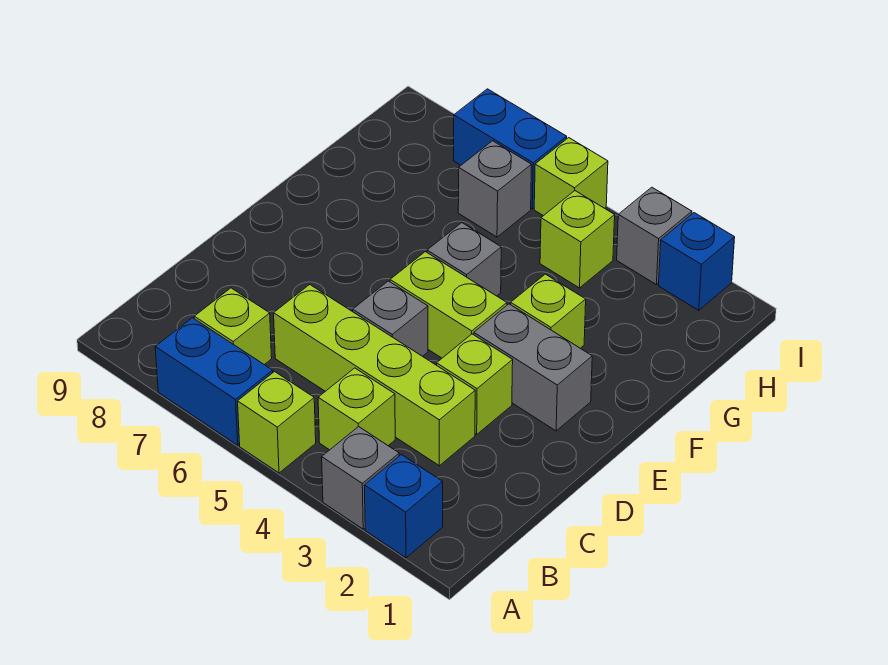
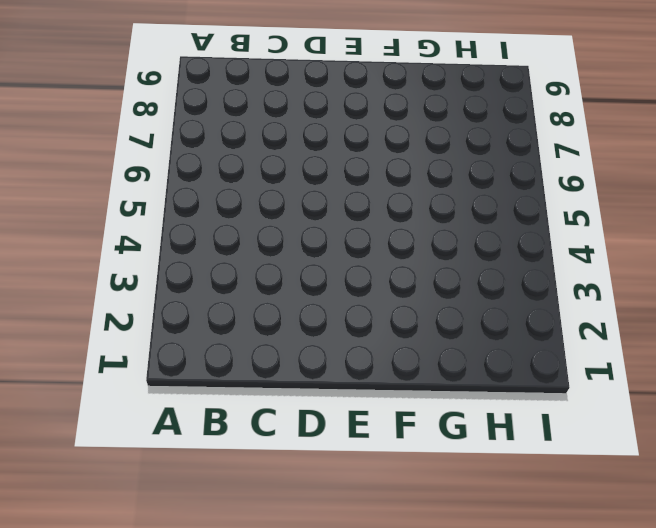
none -> blue 1x1 brick [364,455,443,558]
none -> grey 1x1 brick [322,427,399,529]
none -> lime 1x1 brick [238,372,316,473]

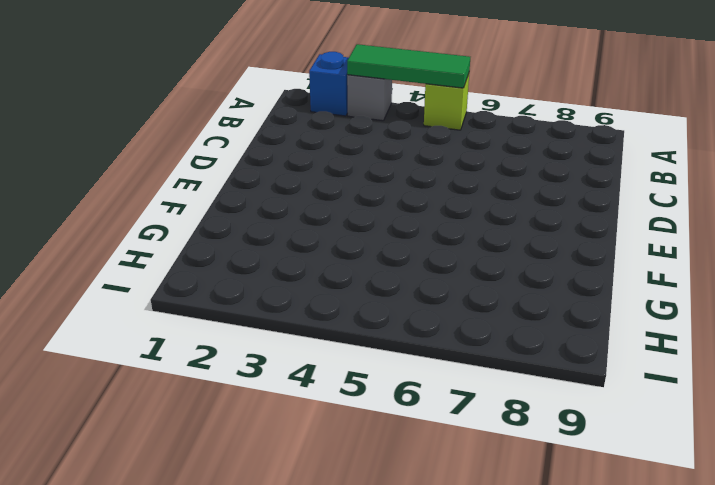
green 1x3 tile [347,44,470,88] -> none
none -> blue 1x2 brick [155,318,273,445]
none -> lime 1x1 brick [318,368,395,450]
none -> lime 1x1 brick [194,288,272,365]

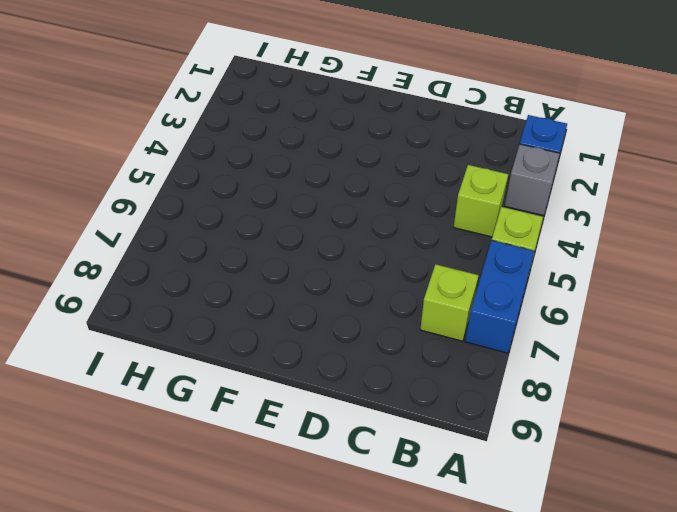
none -> lime 1x4 brick [274,285,475,466]
none -> lime 1x1 brick [437,334,513,434]
none -> grey 1x1 brick [353,281,428,356]

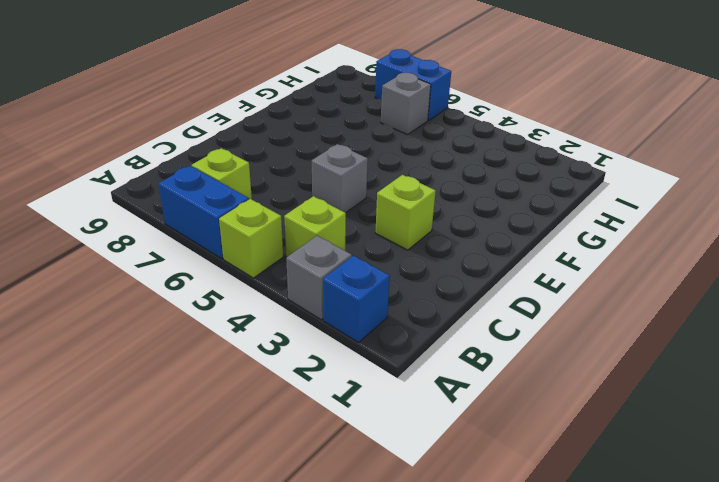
none -> lime 1x4 brick [274,285,475,466]
none -> grey 1x2 brick [474,304,592,431]
none -> lime 1x2 brick [390,252,507,358]

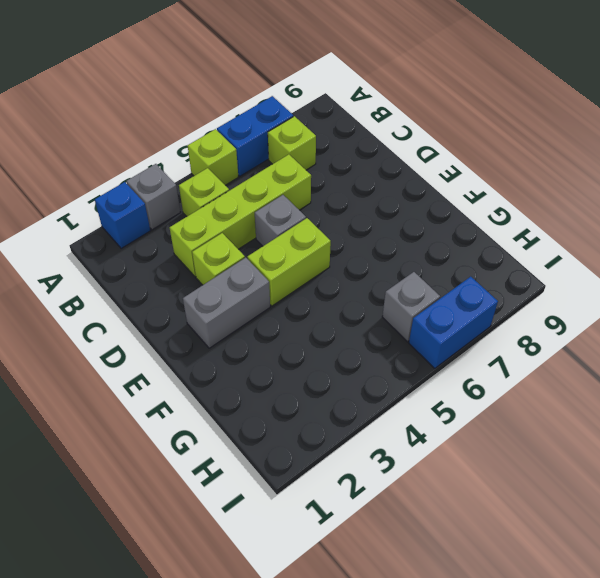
none -> lime 1x1 brick [511,274,586,348]
none -> grey 1x1 brick [427,223,501,296]
none -> lime 1x1 brick [540,191,615,288]

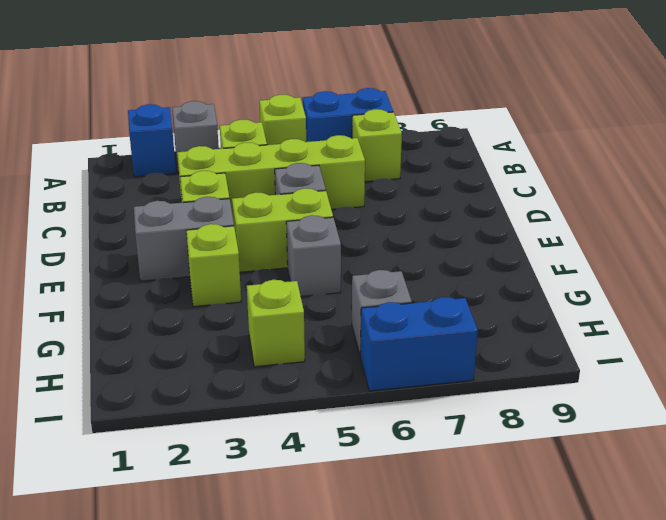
none -> blue 1x1 brick [659,213,735,310]
none -> grey 1x1 brick [617,187,692,284]
none -> lime 1x1 brick [534,138,608,216]

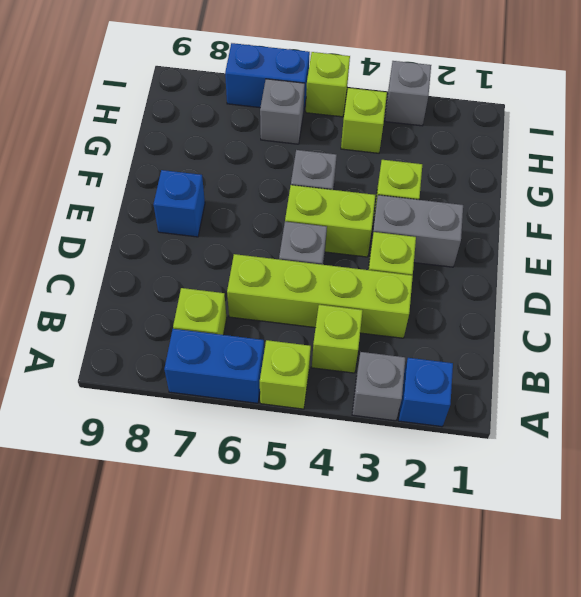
blue 1x1 brick [154,170,205,237] -> blue 1x1 brick moved to [659,213,735,310]

